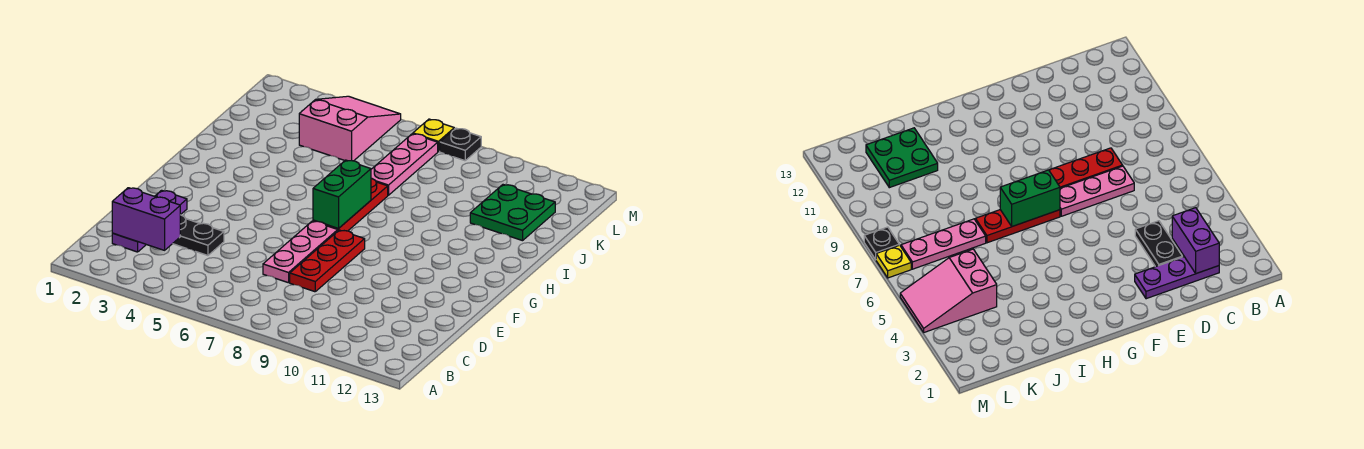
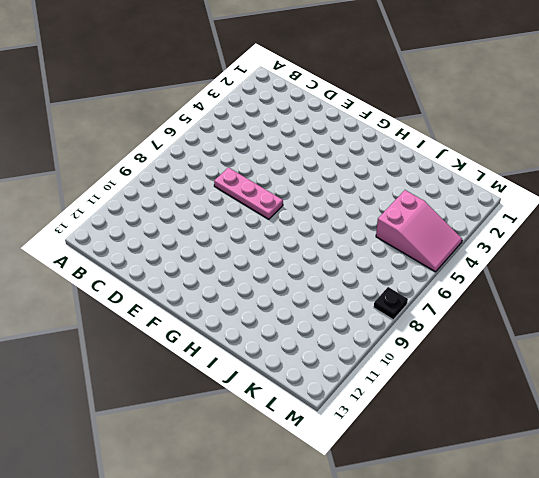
none -> purple 1x3 plate [112,190,187,252]
none -> black 1x2 plate [173,215,224,256]
none -> red 1x3 plate [290,230,365,292]

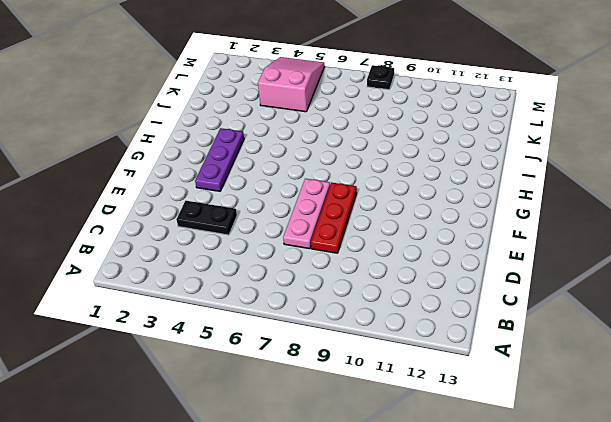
purple 1x3 plate [195,128,244,191] -> purple 1x3 plate moved to [112,190,187,252]
none -> red 1x3 plate [313,178,388,231]
none -> pink 1x3 plate [371,134,438,195]
none -> green 2x2 plate [470,185,555,241]

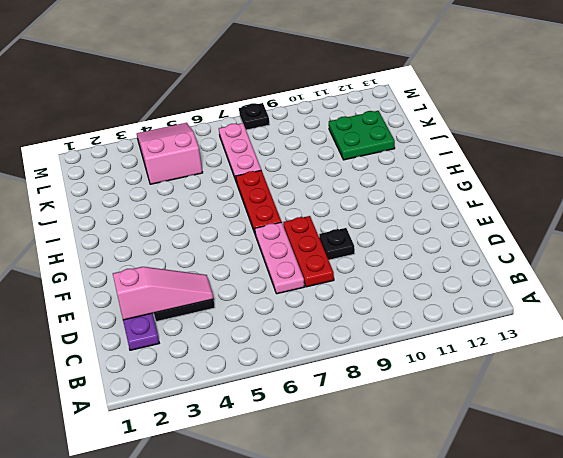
pink 1x3 slope [113,267,213,320] -> none
black 1x1 plate [319,228,355,260] -> none
none -> yellow 1x1 plate [413,119,454,152]
none -> purple 1x2 brick [112,188,180,250]
none -> green 1x2 brick [313,160,371,229]

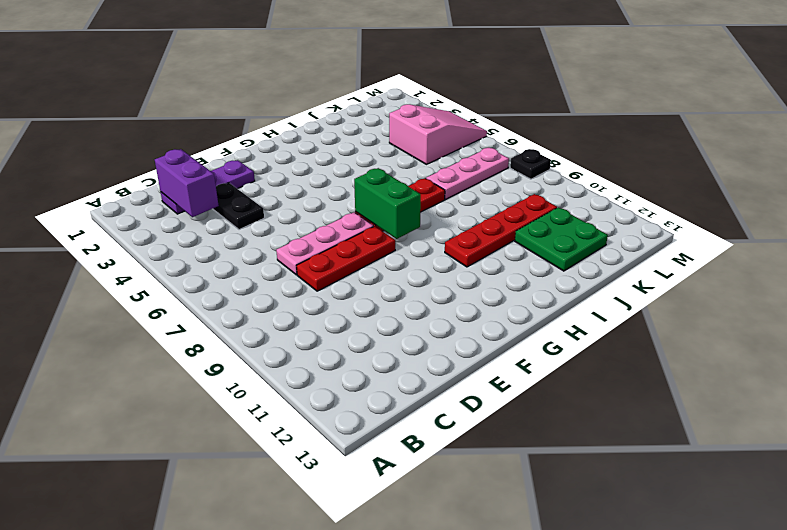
green 1x2 brick [354,168,421,239] -> green 1x2 brick turned to [313,160,371,229]
red 1x4 plate [445,194,557,267] -> none
none -> yellow 1x1 plate [413,119,454,152]

